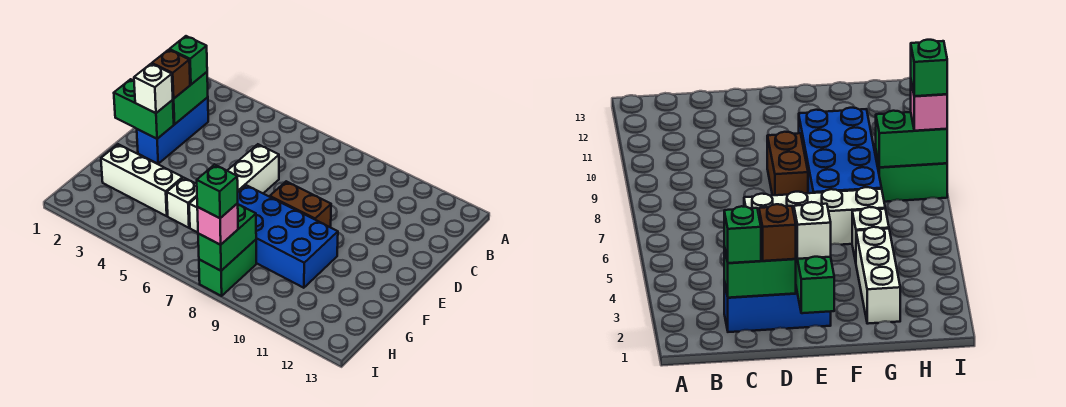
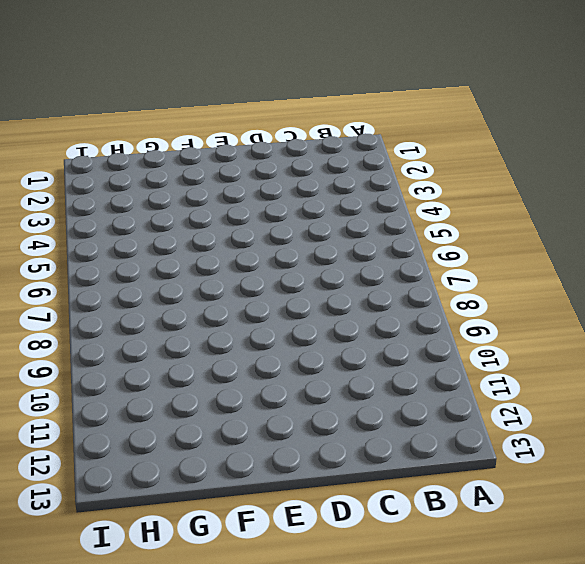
none -> blue 1x3 brick [137,97,208,164]
none -> white 1x4 brick [189,144,279,232]
none -> brown 1x2 brick [270,181,331,227]

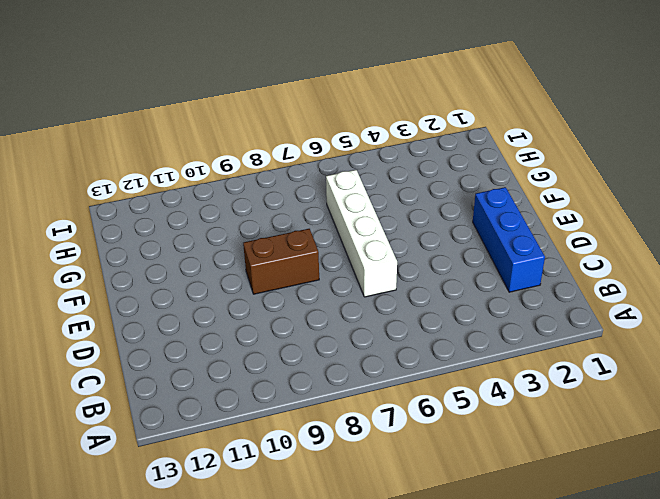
none -> blue 2x4 brick [238,185,338,288]
none -> white 1x3 brick [101,144,183,216]
none -> white 1x1 brick [167,178,197,228]

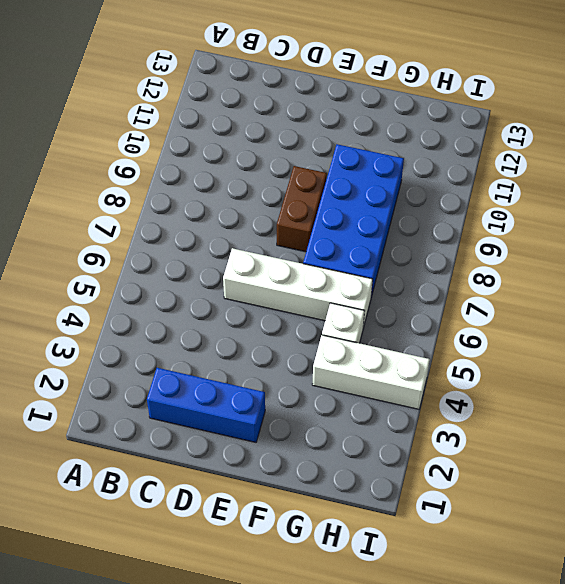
white 1x3 brick [312,335,430,409] -> white 1x3 brick turned to [101,144,183,216]
none -> green 1x2 brick [199,240,256,296]
none -> green 1x2 brick [173,72,208,124]
none -> green 1x2 brick [114,79,174,139]

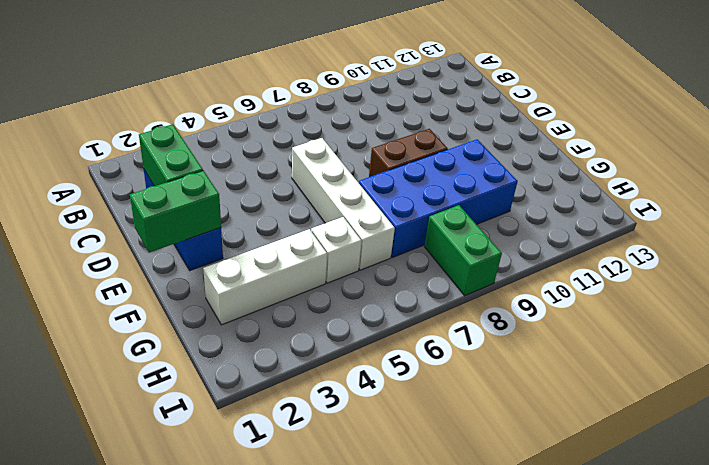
none -> green 1x2 brick [198,204,256,271]
none -> green 1x1 brick [169,36,207,84]
none -> brown 1x1 brick [152,50,190,99]

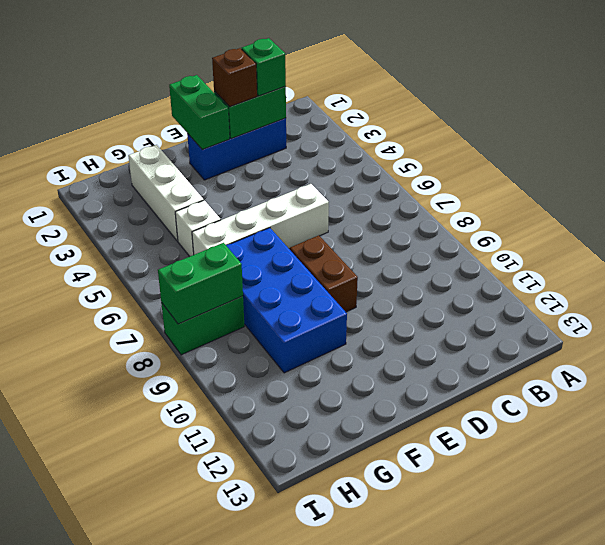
none -> white 1x1 brick [134,64,173,113]
none -> pink 1x1 brick [197,203,238,245]
none -> green 1x1 brick [197,164,238,218]

